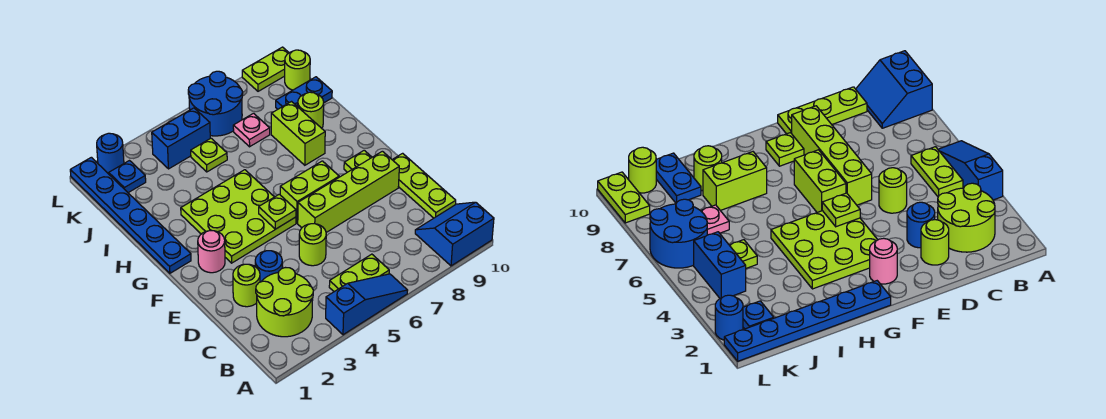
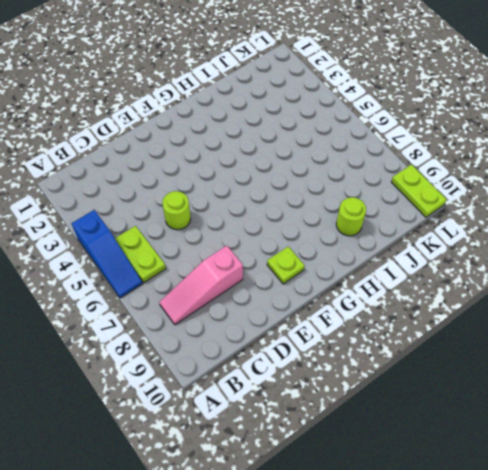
pink 1x3 slope [159,246,243,325] -> none
none -> blue 2x2 slope [415,202,494,266]
none -> lime 2x2 round brick [256,268,313,337]
none -> lime 1x3 plate [392,153,456,218]

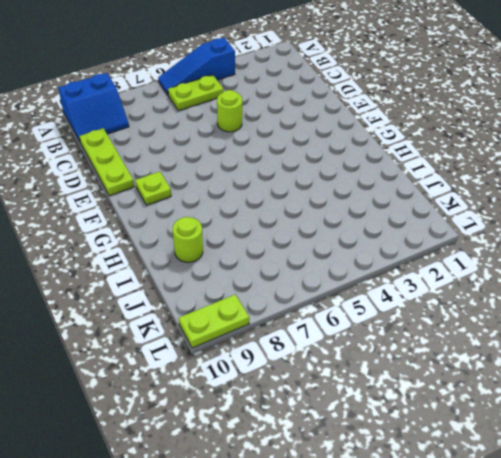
none -> lime 2x2 round brick [256,268,313,337]
none -> lime 1x1 round brick [233,264,260,307]
none -> blue 1x1 round brick [255,251,282,282]

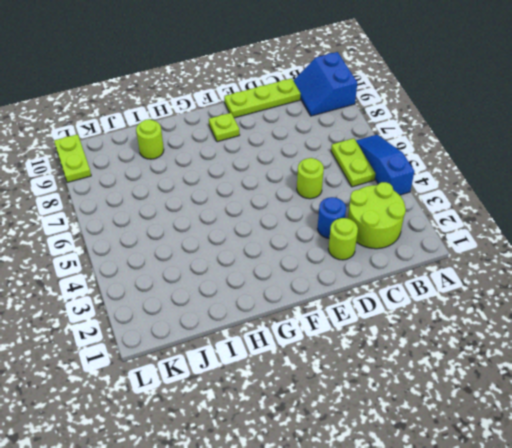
none -> lime 1x4 brick [298,151,399,232]
none -> pink 1x1 round brick [198,231,225,273]
none -> lime 3x3 plate [181,170,296,263]

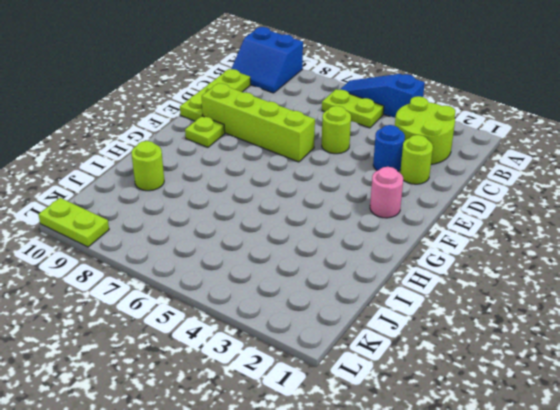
none -> lime 3x3 plate [181,170,296,263]
none -> lime 1x2 brick [280,161,339,223]
none -> blue 1x6 plate [70,157,191,273]

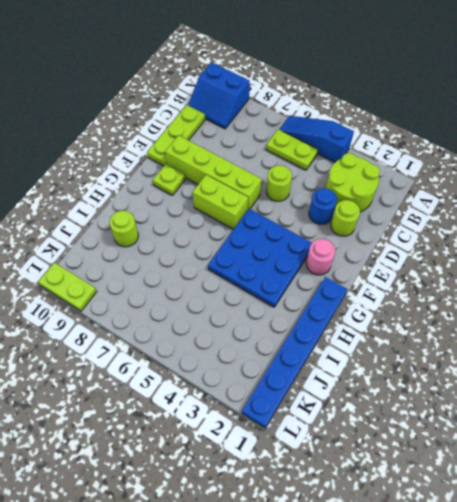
blue 3x3 plate [208,209,312,307] -> lime 3x3 plate [181,170,296,263]
none -> lime 1x2 brick [271,102,325,165]
none -> lime 1x1 plate [191,138,227,172]
none -> pink 1x1 plate [233,113,270,147]

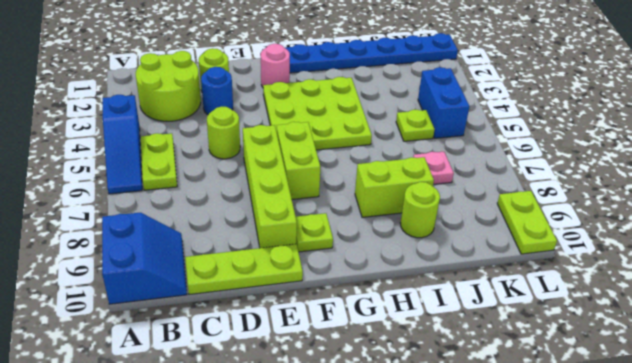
none -> blue 1x2 plate [276,77,332,109]
none -> blue 1x1 plate [109,161,146,193]
none -> blue 2x2 round brick [188,71,243,136]

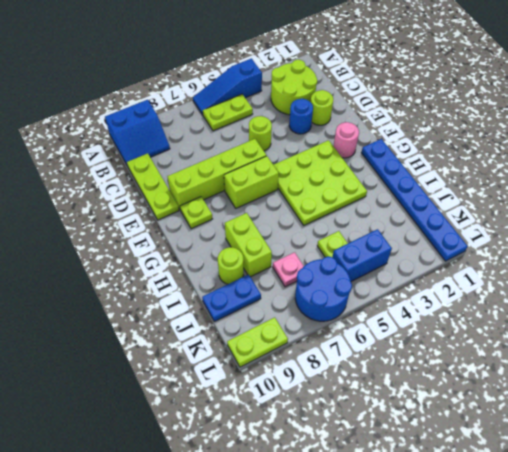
none -> blue 1x1 plate [109,161,146,193]
none -> lime 1x1 round brick [285,50,310,90]
none -> blue 1x1 round brick [97,133,124,174]

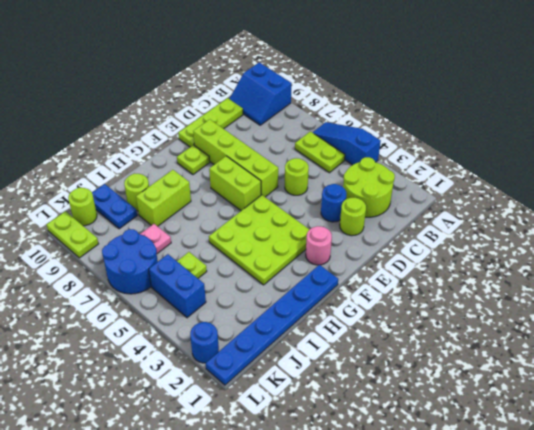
none -> blue 1x1 plate [109,161,146,193]
none -> lime 1x1 plate [259,194,296,229]

